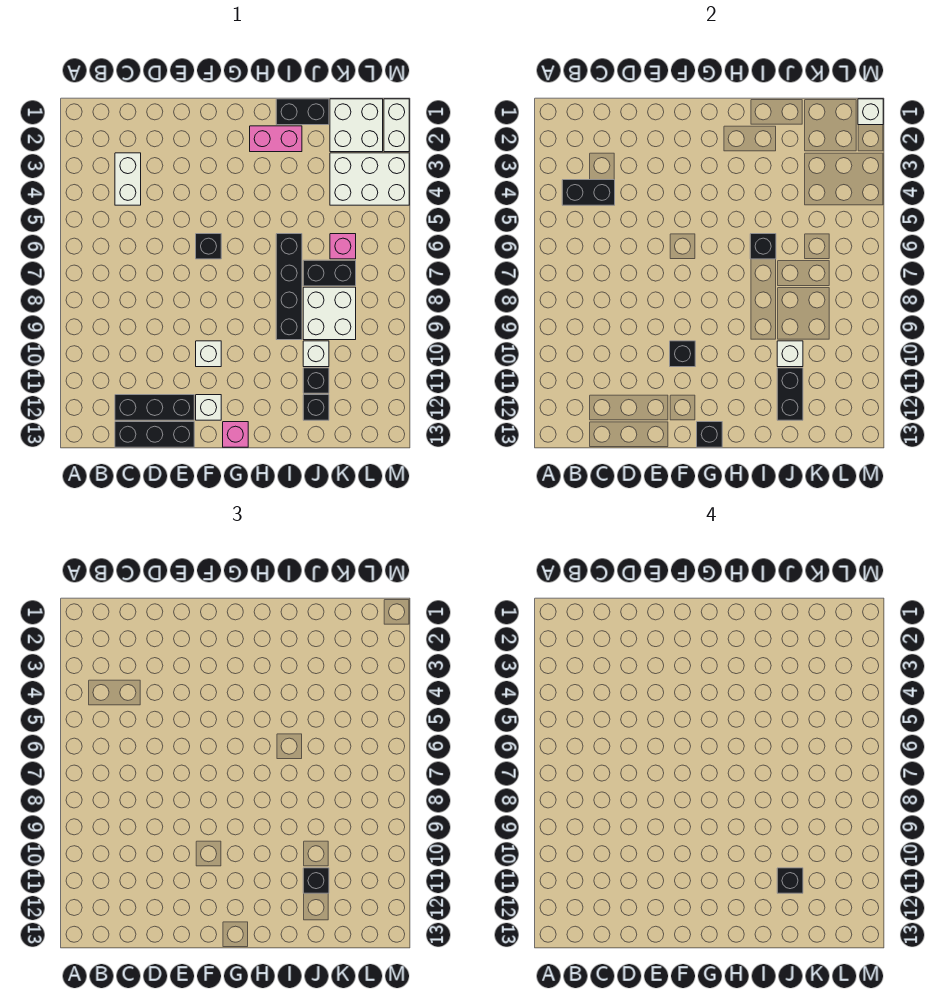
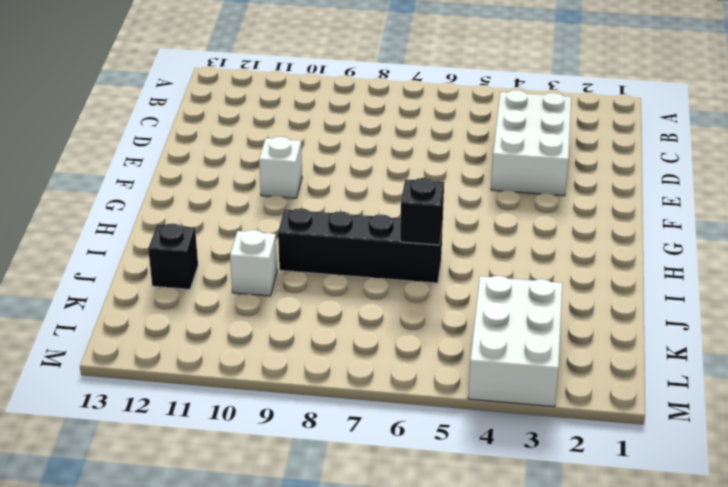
white 2x3 brick [491,90,571,196] -> white 1x2 brick [115,153,141,205]
none -> black 1x3 brick [115,395,194,420]
none -> black 1x3 brick [115,422,194,447]
none -> black 1x1 brick [196,234,221,259]

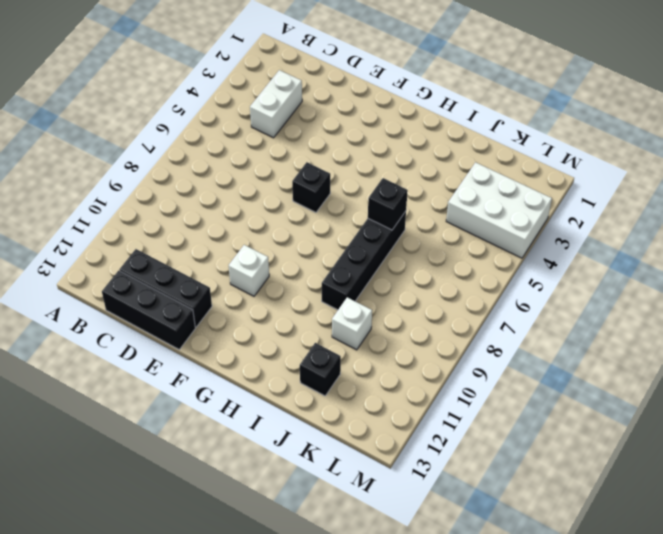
none -> white 1x1 brick [196,395,221,420]
none -> pink 1x1 brick [223,422,248,447]
none -> pink 1x2 brick [250,126,302,152]

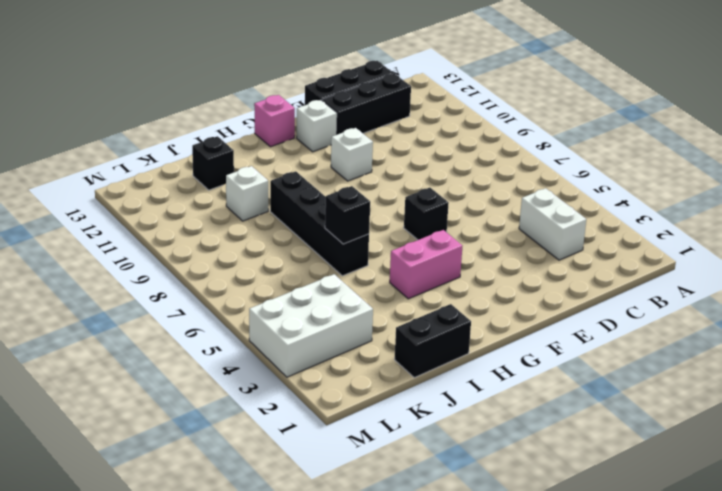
pink 1x2 brick [390,230,462,299] -> pink 1x2 brick moved to [250,126,302,152]
none -> black 1x2 brick [303,260,356,286]
none -> white 2x2 brick [303,287,356,340]
none -> black 1x1 brick [303,368,329,393]

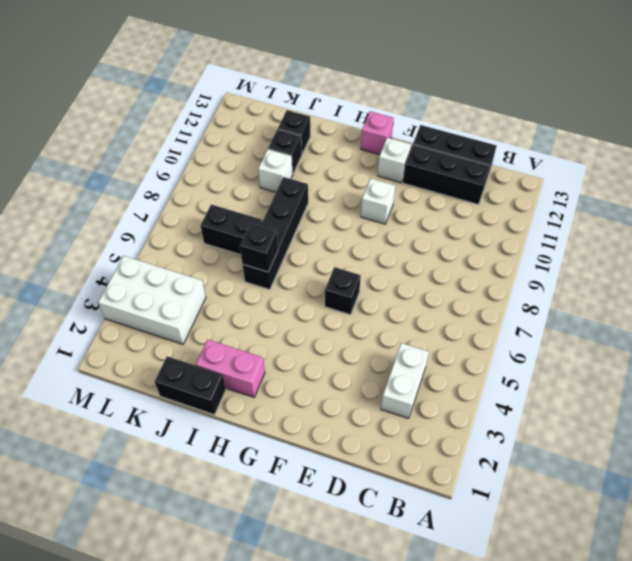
none -> white 2x2 brick [303,287,356,340]
none -> white 2x2 brick [330,99,383,152]
none -> pink 1x1 brick [330,234,356,259]

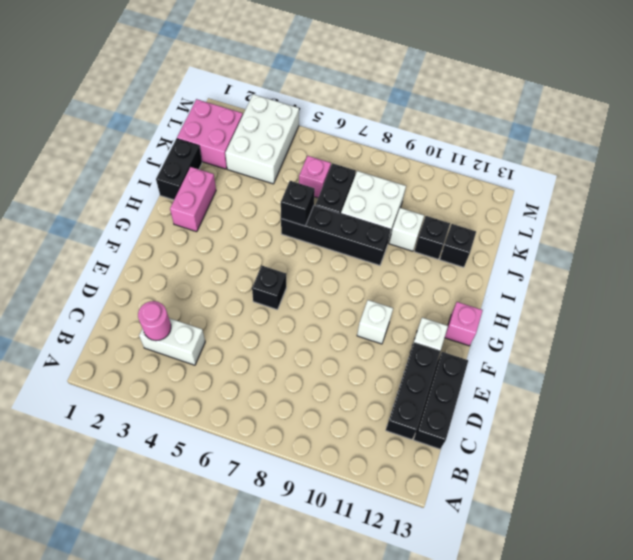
pink 1x1 round brick [138,301,171,341] -> none
pink 2x2 brick [177,99,243,169] -> white 2x2 brick [330,99,383,152]
none -> white 1x2 brick [384,99,409,152]
none -> black 1x2 brick [562,180,615,205]
none -> black 1x1 brick [670,341,695,367]

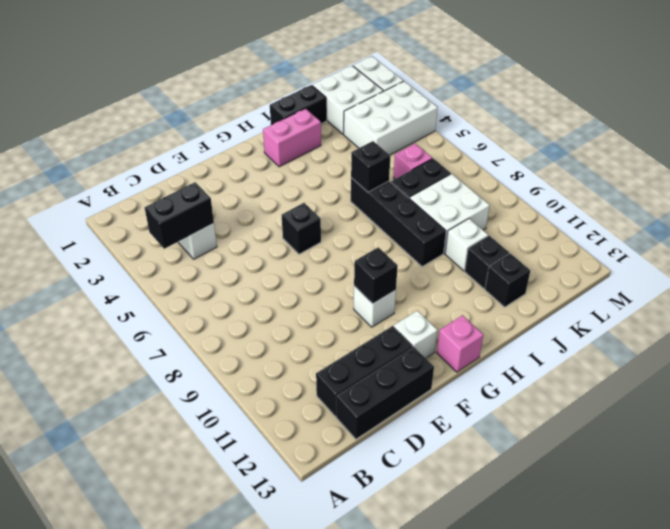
none -> black 1x1 brick [697,422,722,447]
none -> white 1x1 brick [777,341,803,367]
none -> black 1x2 brick [777,368,803,420]

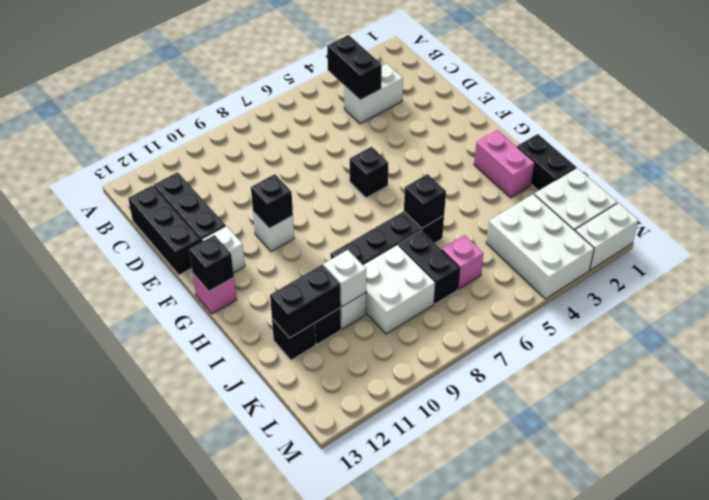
none -> white 1x1 brick [858,99,883,125]
none -> black 1x1 brick [303,868,329,893]
none -> black 1x1 brick [777,868,803,893]

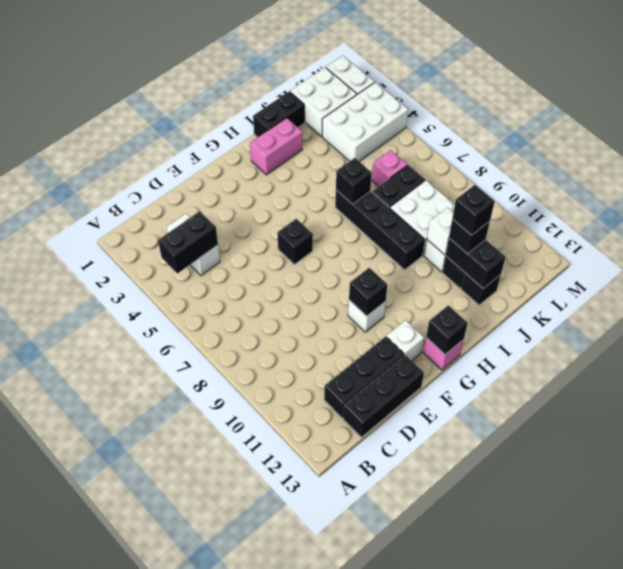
none -> white 1x1 brick [858,99,883,125]

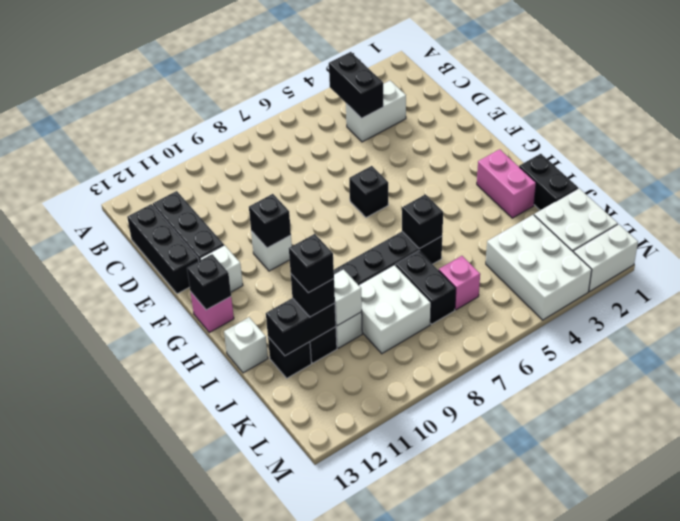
white 1x1 brick [224,317,268,373] -> white 1x1 brick moved to [858,99,883,125]

